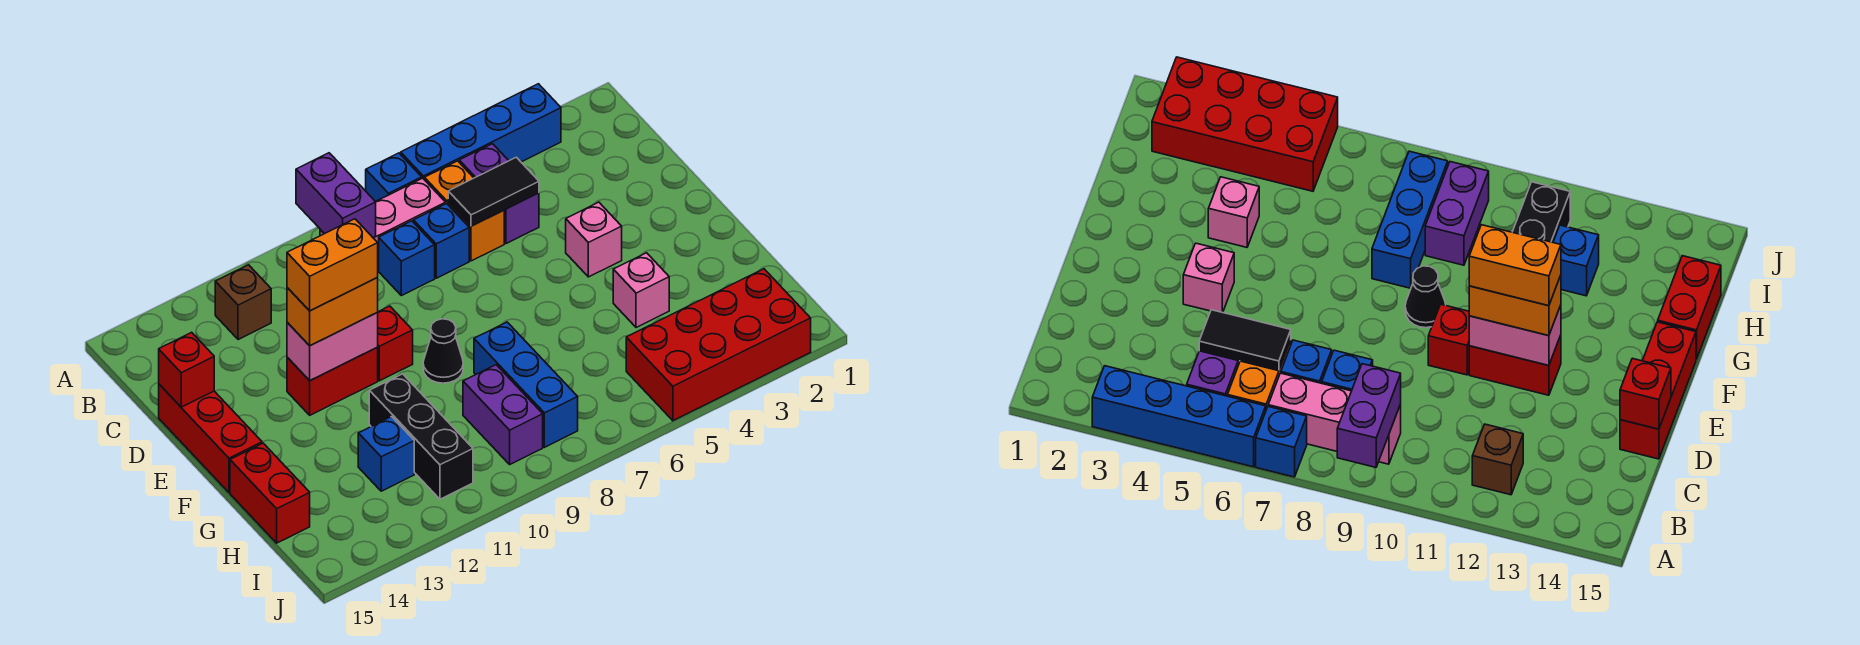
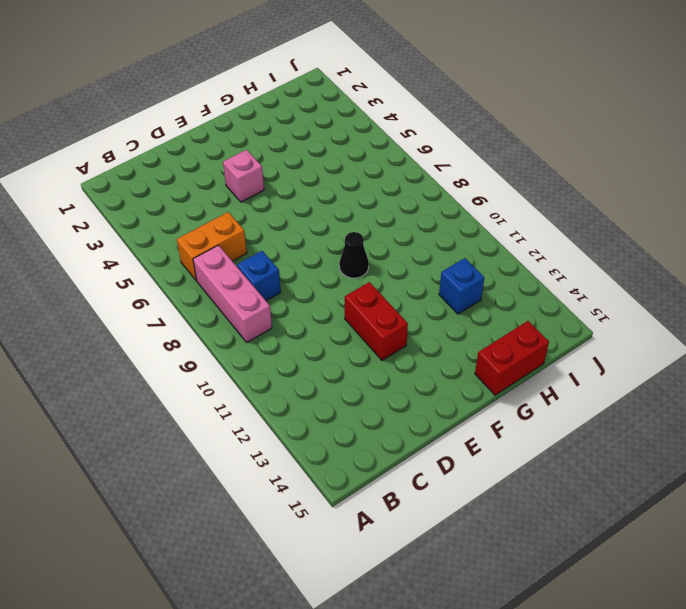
none -> blue 1x4 brick [401,84,561,179]
none -> blue 1x1 brick [366,153,422,202]
none -> purple 1x2 brick [459,144,539,244]

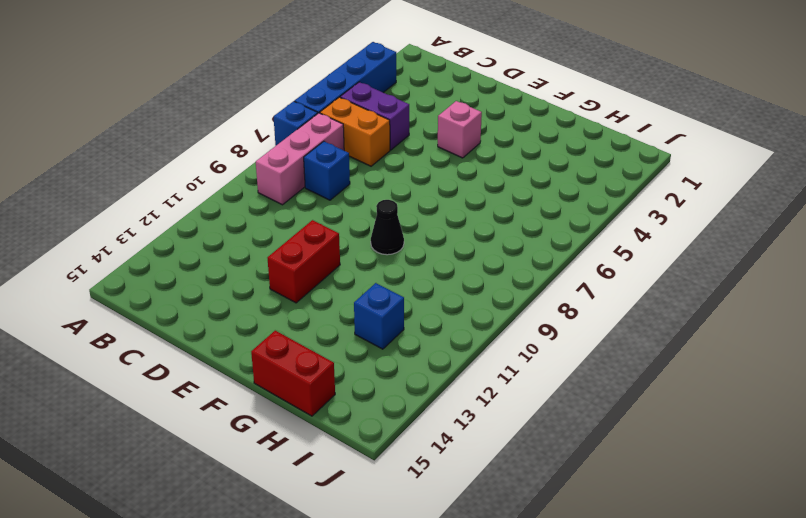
none -> brown 1x1 brick [215,265,271,340]
none -> blue 1x1 brick [413,204,469,278]
none -> red 1x3 brick [159,384,262,493]

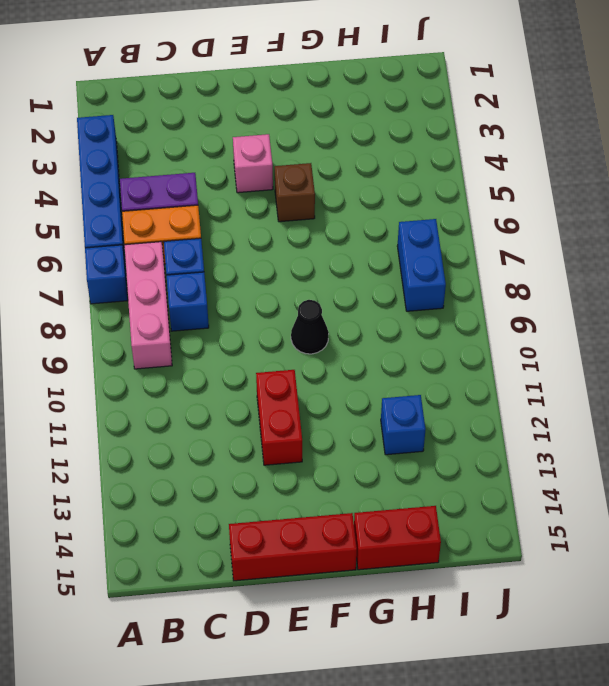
brown 1x1 brick [275,163,315,222] -> brown 1x1 brick moved to [215,265,271,340]
blue 1x2 brick [397,219,446,311] -> blue 1x3 brick [474,322,578,447]
none -> red 1x1 brick [378,306,413,381]
none -> pink 1x1 brick [613,253,669,328]
none -> black 1x3 brick [369,374,473,499]

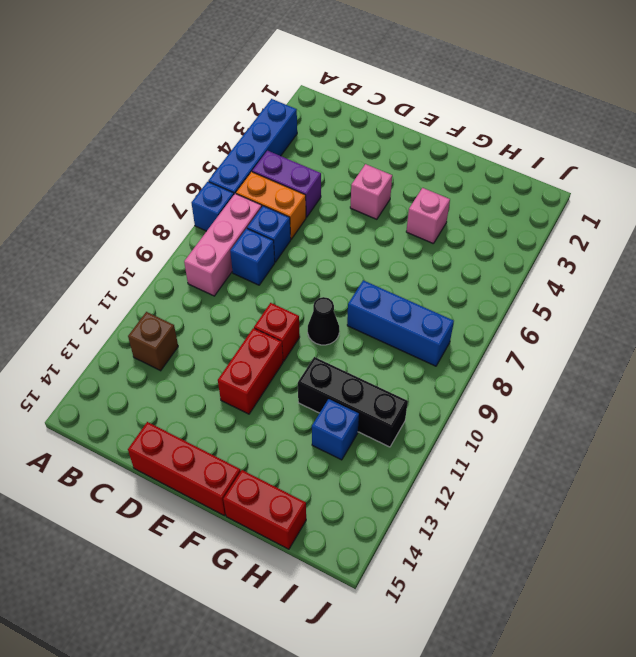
none -> purple 1x2 brick [463,365,543,464]
none -> red 2x4 brick [626,269,811,421]
none -> purple 1x2 brick [296,153,376,238]

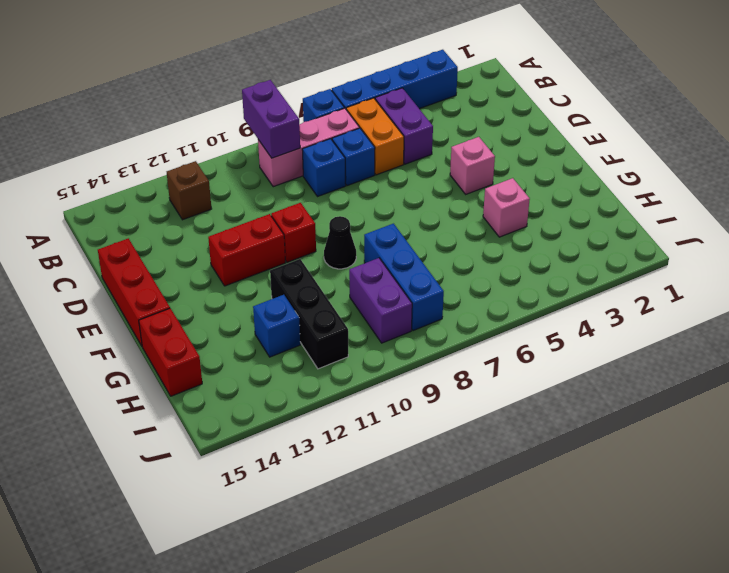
none -> red 2x4 brick [626,269,811,421]
none -> black 1x2 tile [448,157,539,226]
none -> red 1x1 brick [159,332,214,407]

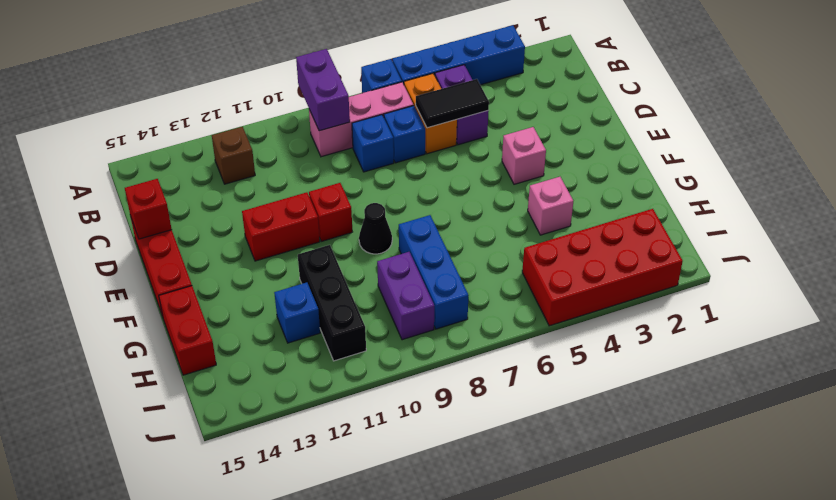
none -> pink 1x2 brick [287,312,378,381]
none -> orange 1x2 brick [287,278,378,346]
none -> orange 1x2 brick [287,219,378,311]

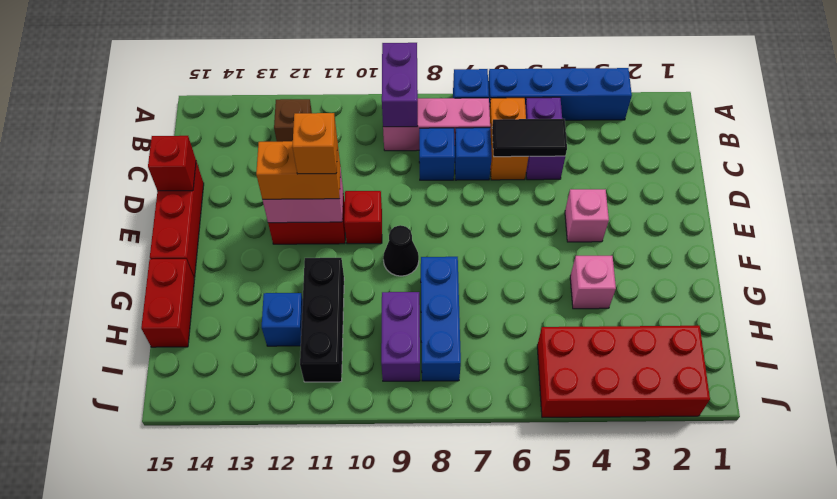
orange 1x1 brick [292,113,337,174] -> orange 1x2 brick [287,219,378,311]

